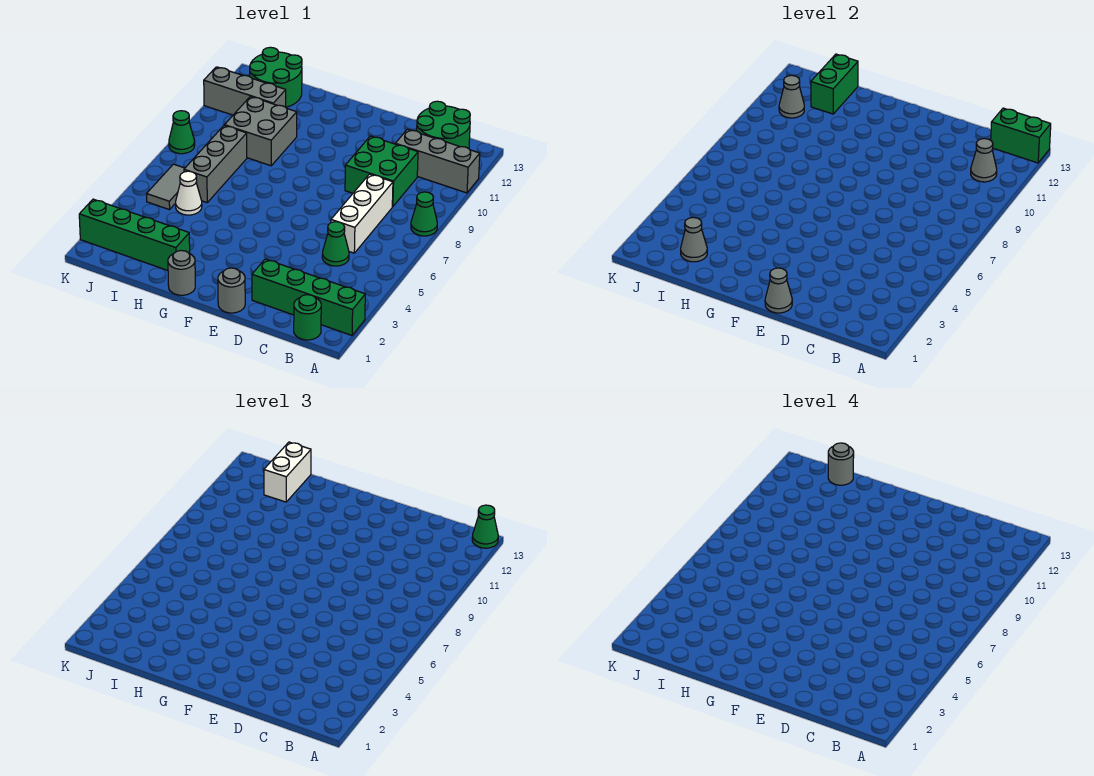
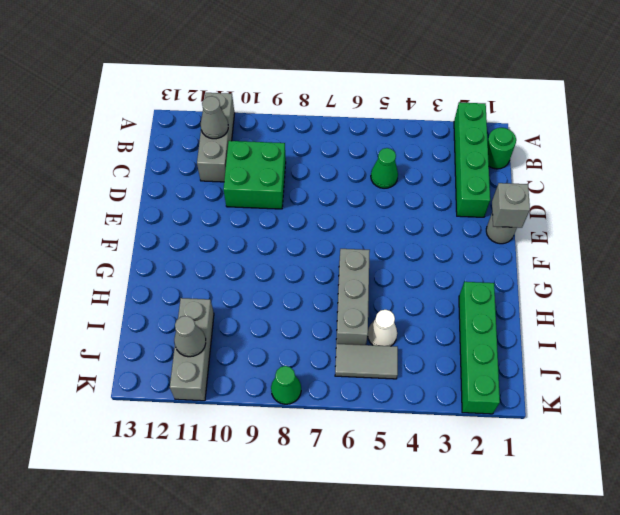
grey 1x1 brick [492,183,530,228] -> grey 1x1 cone [765,268,792,313]
grey 1x3 brick [336,249,370,345] -> grey 1x3 brick turned to [184,125,247,203]
none -> green 1x1 cone [411,192,437,236]
none -> green 2x2 round brick [417,101,470,149]
none -> white 1x3 brick [331,174,393,253]

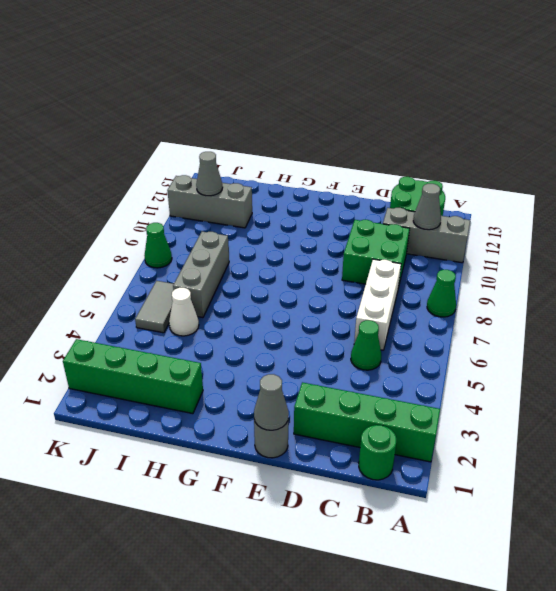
none -> grey 1x1 round brick [168,250,195,295]
none -> grey 2x2 brick [225,96,297,166]
none -> green 2x2 round brick [250,47,302,107]

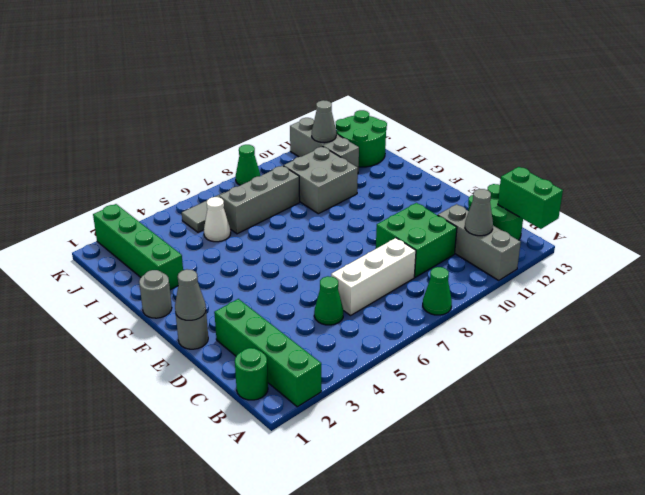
none -> grey 1x1 cone [681,217,707,262]
none -> green 1x2 brick [811,54,858,114]
none -> green 1x1 cone [472,505,498,548]

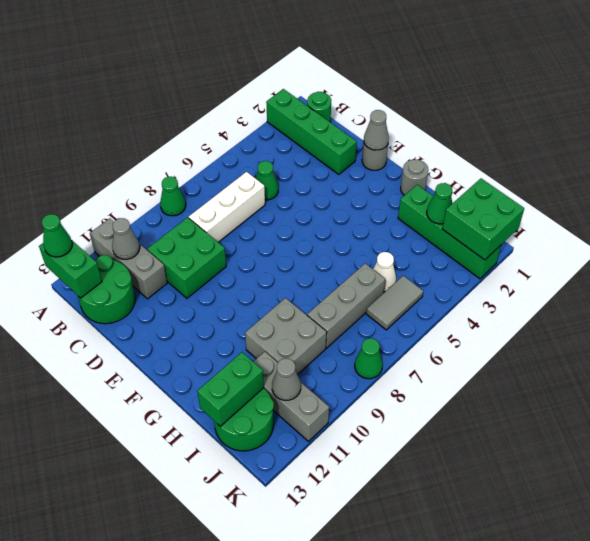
green 1x1 cone [427,183,452,224] -> grey 1x1 cone [681,217,707,262]
green 2x2 brick [442,179,524,260] -> none
none -> white 1x2 brick [264,442,311,502]
none -> grey 1x1 round brick [828,443,854,485]

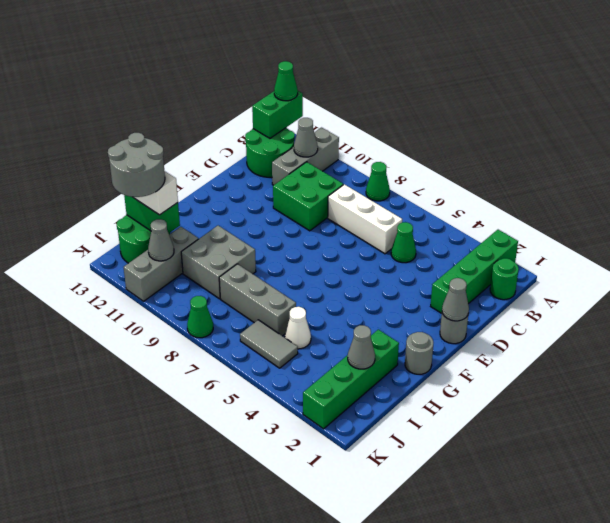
grey 2x2 round brick [108,133,165,197] -> grey 1x1 round brick [828,443,854,485]

